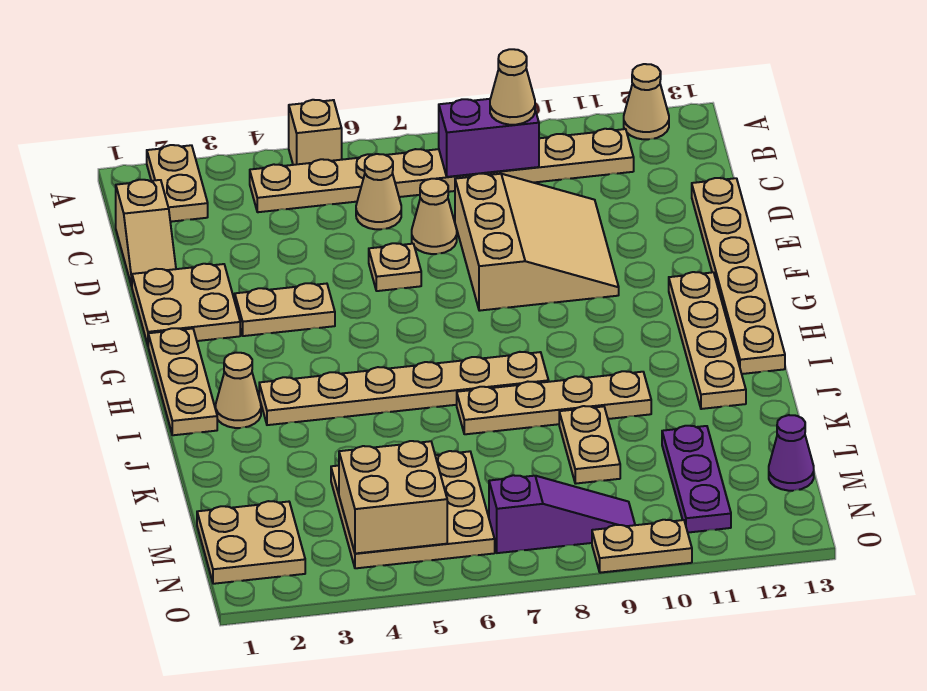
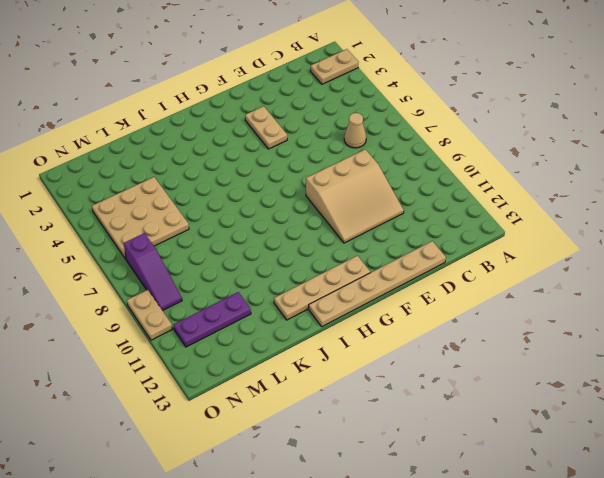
none -> tan 1x1 brick [289,100,342,165]
none -> tan 1x1 cone [624,64,669,139]
none -> tan 1x8 plate [250,129,634,212]

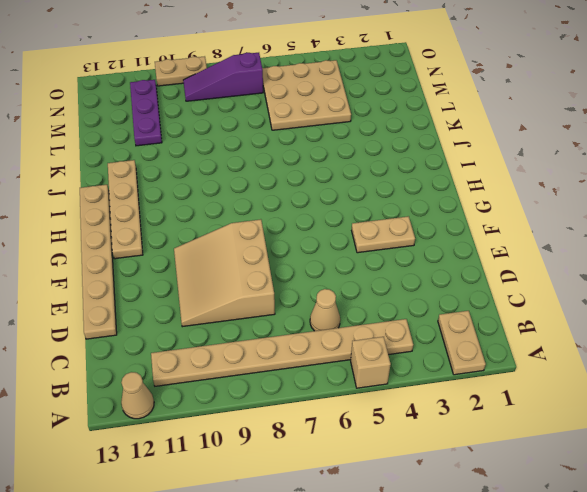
none -> tan 1x2 slope [116,180,176,286]
none -> tan 1x1 cone [412,179,457,254]
none -> tan 2x2 plate [132,264,240,345]

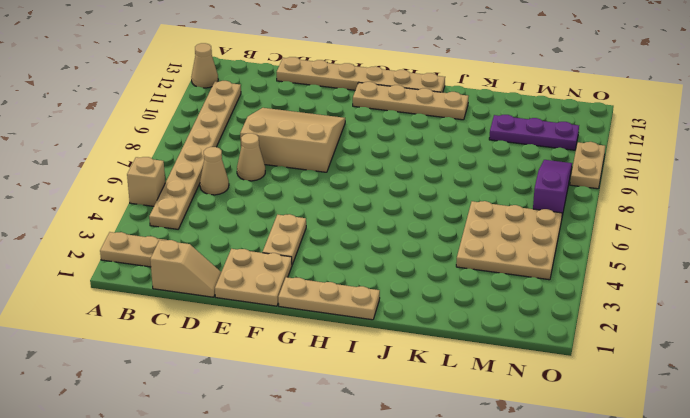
none -> tan 1x1 plate [369,243,421,291]
none -> tan 1x1 cone [216,353,261,428]
none -> tan 1x6 plate [259,352,549,425]

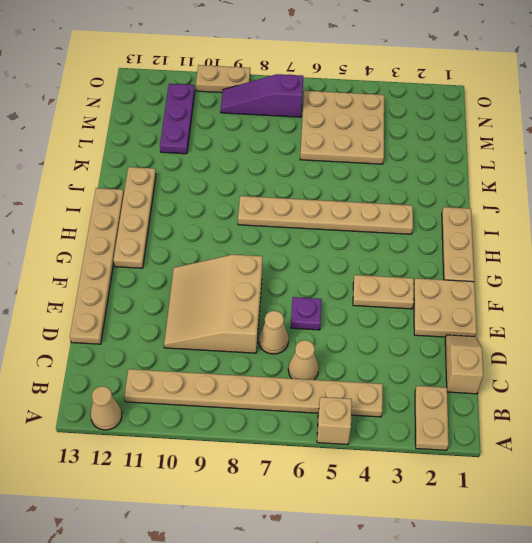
purple 1x1 plate [291,297,322,330] -> tan 1x1 plate [369,243,421,291]
none -> tan 1x1 cone [216,353,261,428]
none -> tan 1x4 plate [457,371,651,434]
none -> tan 1x2 plate [559,406,620,484]

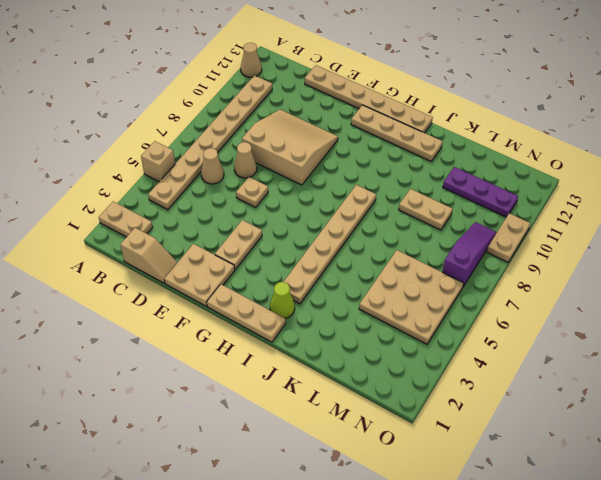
lime 1x1 cone [270,282,295,318] -> tan 1x1 cone [216,353,261,428]
none -> tan 1x4 plate [457,371,651,434]
none -> tan 2x2 plate [197,501,305,584]
none -> purple 1x1 cone [769,415,814,491]

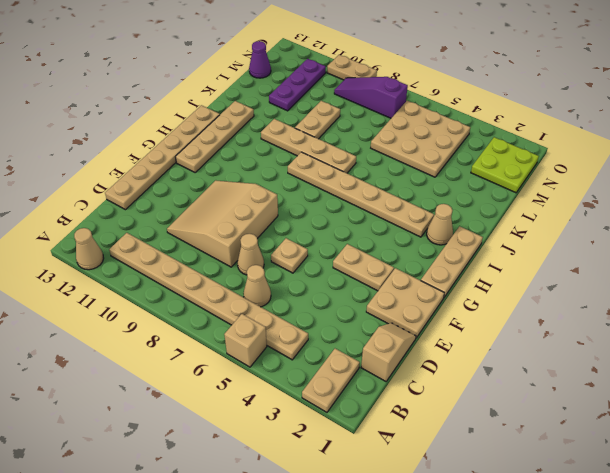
lime 2x2 plate [471,137,539,193] -> tan 2x2 plate [197,501,305,584]
none -> purple 1x2 brick [439,99,539,177]
none -> tan 2x2 brick [339,441,447,554]
none -> tan 1x1 cone [490,49,535,125]

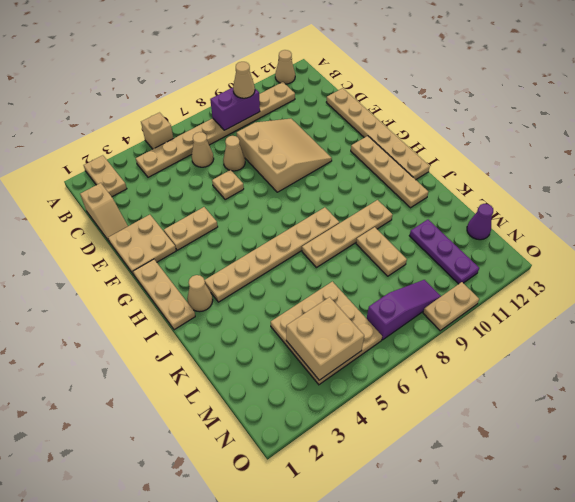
none -> tan 2x2 plate [197,501,305,584]

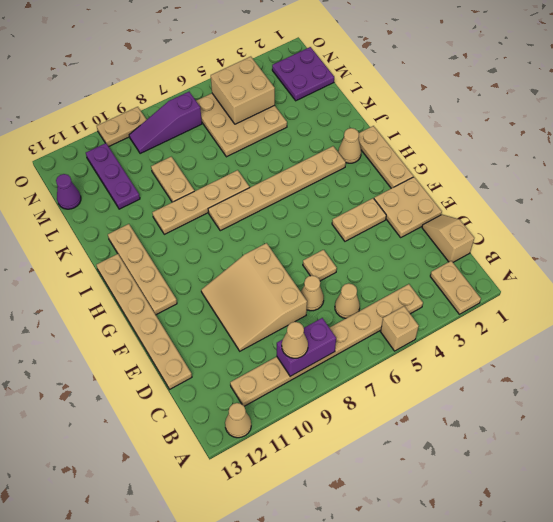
purple 2x2 plate [272,47,334,101] -> tan 2x2 plate [197,501,305,584]

